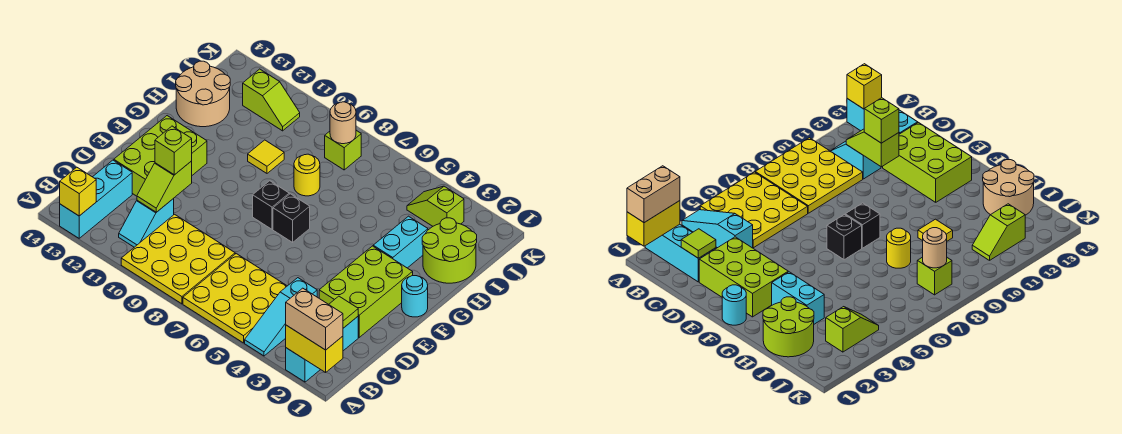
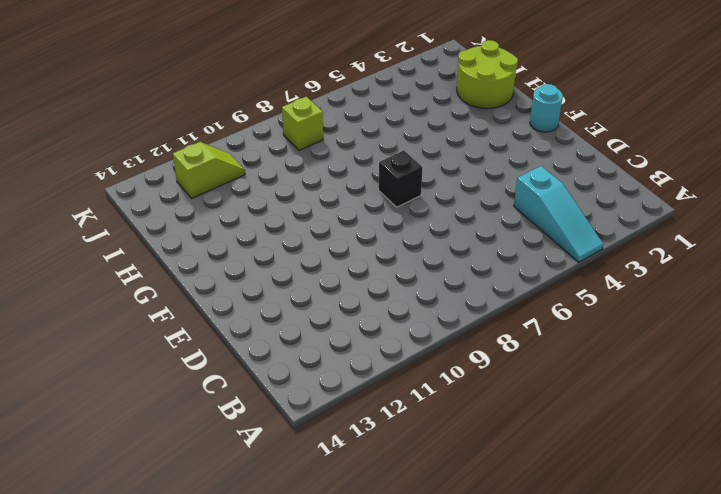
none -> cyan 1x3 brick [286,317,358,382]
none -> yellow 3x3 plate [183,254,287,343]
none -> yellow 3x3 plate [121,214,235,304]

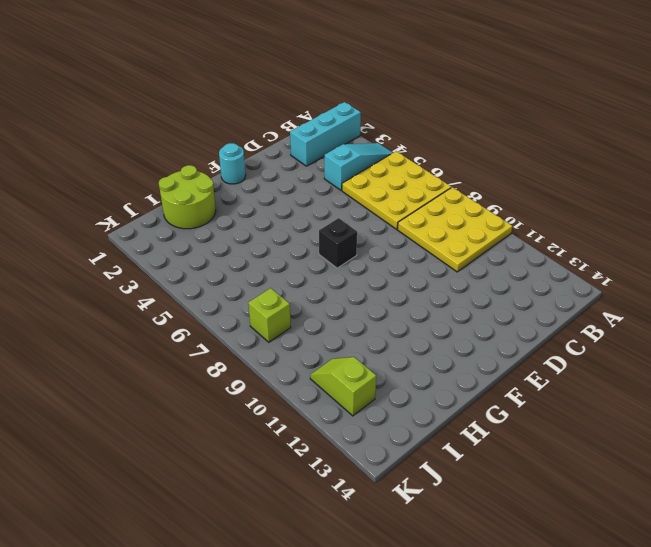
none -> cyan 1x3 brick [60,160,132,238]
none -> cyan 1x2 slope [119,199,174,247]
none -> lime 2x3 brick [319,246,413,337]

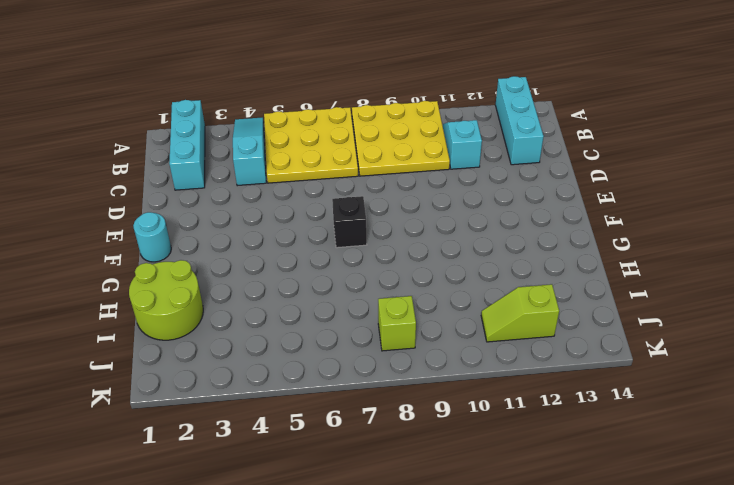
none -> lime 2x3 brick [319,246,413,337]
none -> lime 2x3 brick [114,116,207,196]
none -> black 1x1 brick [253,181,289,229]

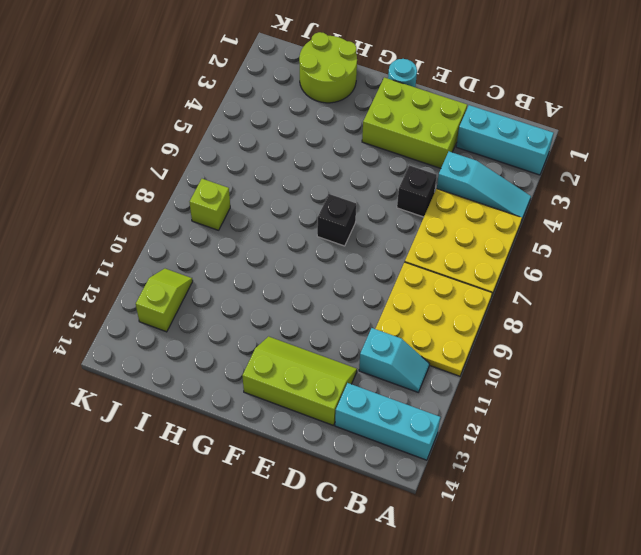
black 1x1 brick [397,165,437,217] -> black 1x1 brick moved to [253,181,289,229]
lime 2x3 slope [242,336,357,425] -> lime 2x3 brick [114,116,207,196]
none -> cyan 1x2 brick [373,216,428,268]
none -> yellow 1x1 round brick [294,154,320,196]
none -> yellow 1x1 tile [248,140,284,173]

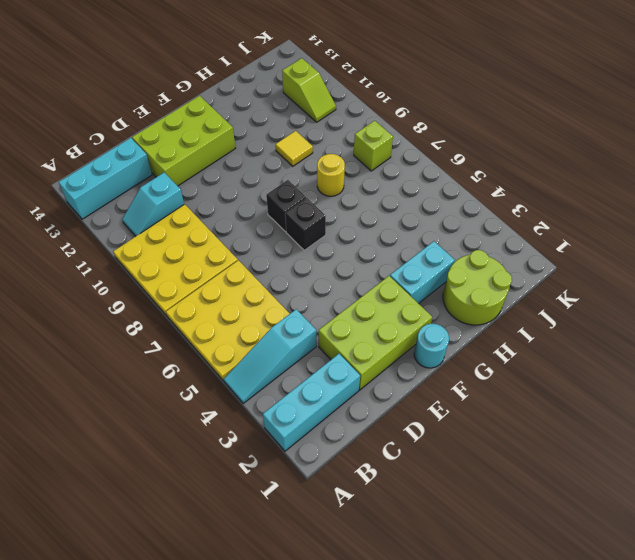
none -> tan 2x2 round brick [176,61,230,127]
none -> lime 1x2 slope [407,186,464,226]
none -> yellow 1x2 brick [286,325,343,373]

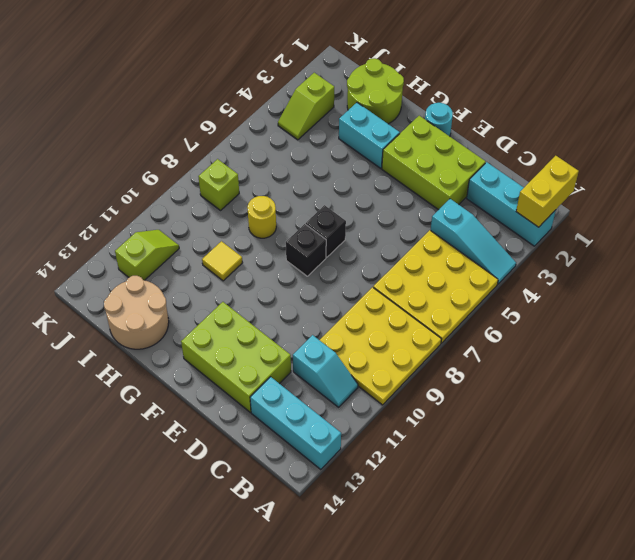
none -> yellow 1x1 brick [60,167,96,216]
none -> lime 1x1 tile [329,296,358,328]
none -> lime 1x2 slope [137,161,192,212]

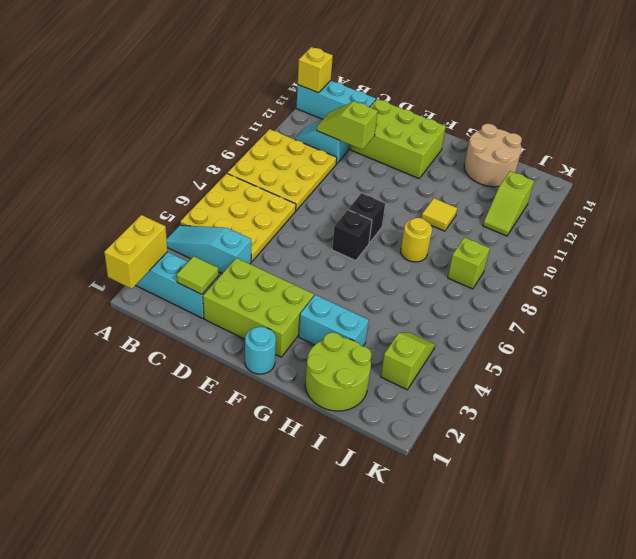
none -> tan 1x1 round brick [330,102,356,144]
none -> tan 1x2 brick [286,288,343,350]
none -> lime 1x1 brick [155,126,192,175]

